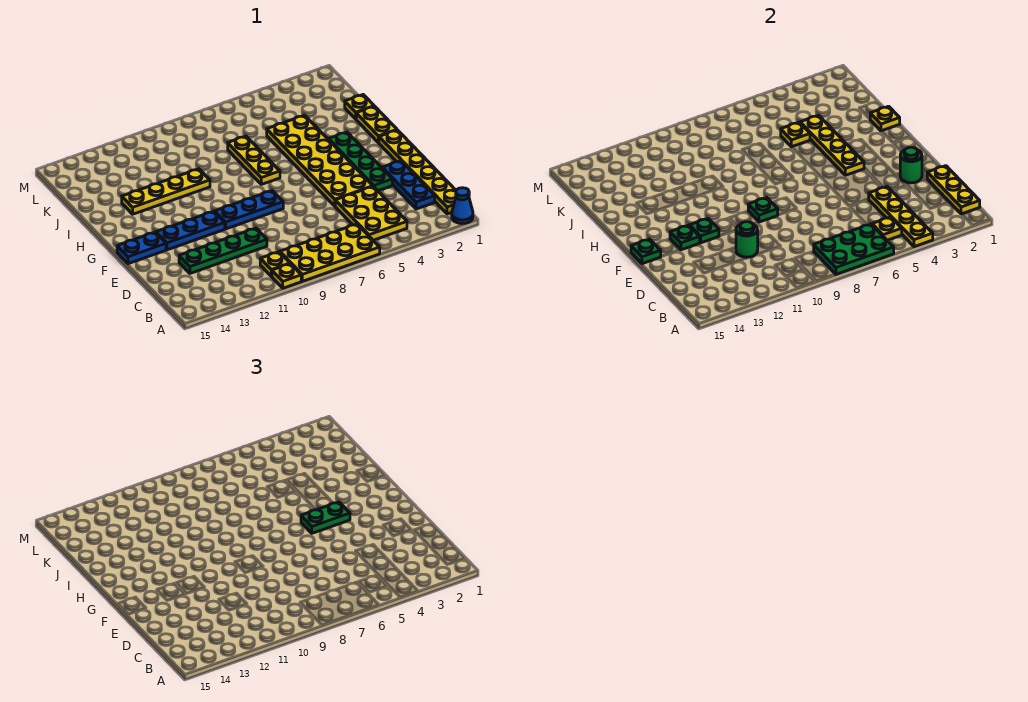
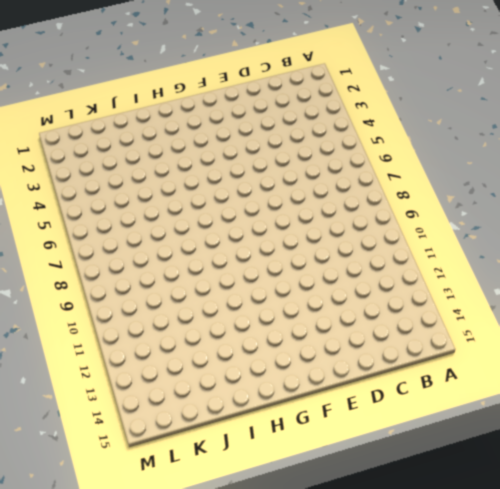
none -> blue 1x1 cone [452,188,473,224]
none -> yellow 2x4 plate [280,224,380,281]
none -> yellow 1x1 plate [272,264,301,288]
none -> yellow 1x6 plate [379,130,456,214]

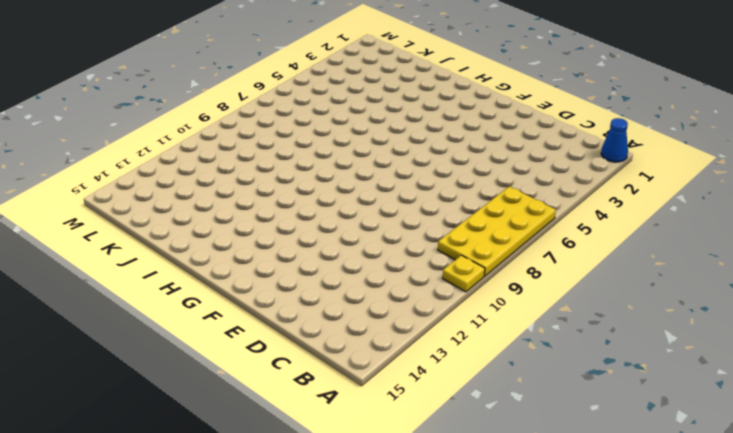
none -> yellow 1x6 plate [379,130,456,214]
none -> yellow 2x3 plate [335,187,407,240]
none -> yellow 1x1 plate [260,252,290,276]
none -> blue 1x3 plate [382,161,435,209]

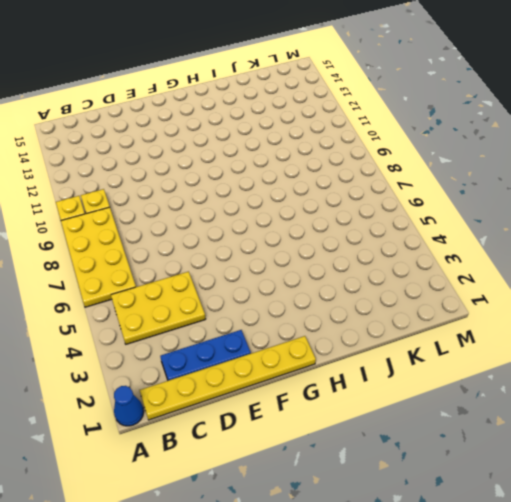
none -> green 1x4 plate [179,228,267,273]
none -> green 1x4 plate [329,132,392,191]
none -> yellow 2x6 plate [267,115,373,206]
none -> blue 1x3 plate [215,191,283,229]

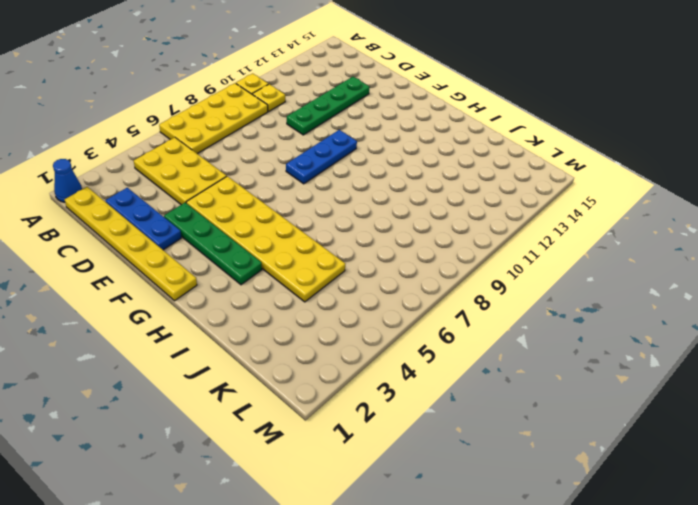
none -> blue 1x3 plate [156,211,225,250]
none -> blue 1x2 plate [117,232,166,264]
none -> yellow 1x2 plate [356,106,397,143]
none -> yellow 1x3 plate [228,136,280,184]

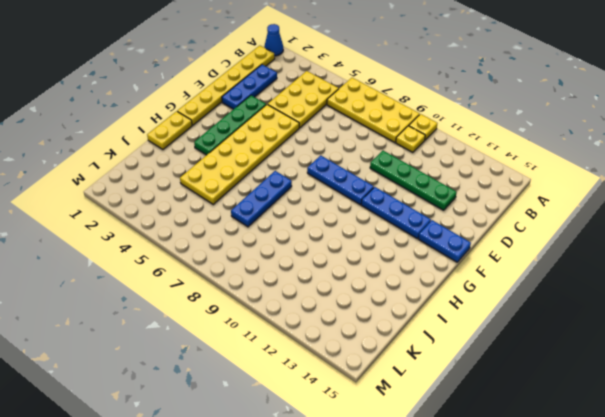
blue 1x3 plate [231,171,292,227] -> yellow 1x3 plate [228,136,280,184]
none -> yellow 1x4 plate [122,169,210,214]
none -> yellow 1x1 plate [345,95,374,119]
none -> yellow 1x4 plate [869,187,933,247]
none -> green 2x3 plate [814,224,894,274]

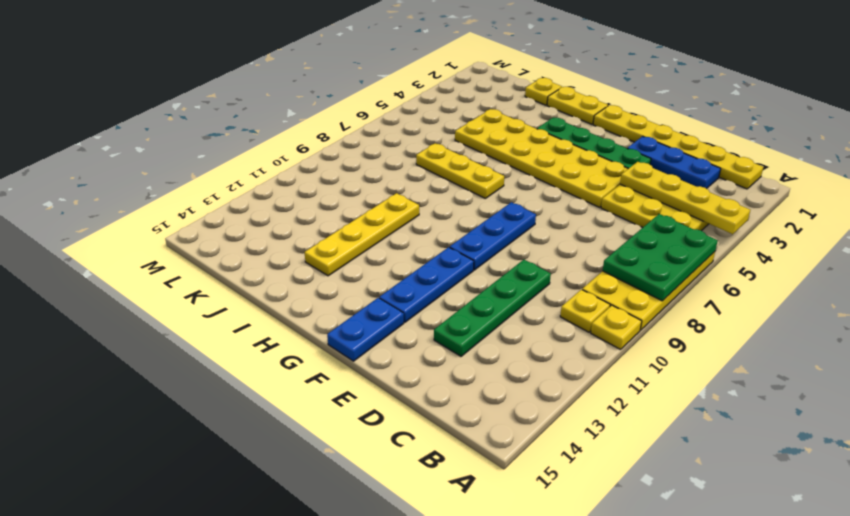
none -> blue 1x1 cone [452,188,473,224]
none -> yellow 1x3 plate [927,166,980,214]
none -> yellow 1x1 plate [872,217,902,240]
none -> green 1x1 round brick [736,222,758,257]

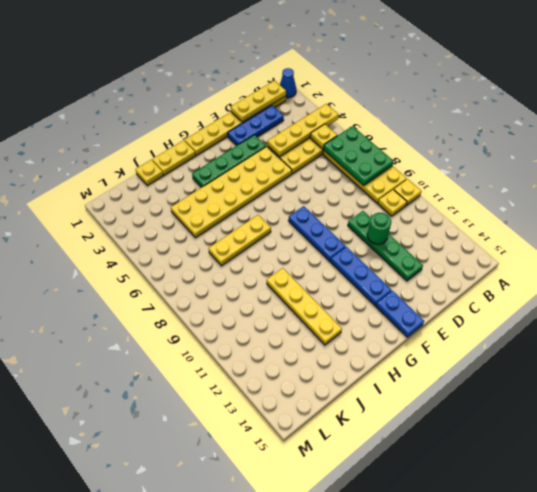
none -> green 1x1 round brick [900,147,922,183]
none -> green 1x1 plate [748,197,778,222]
none -> green 1x1 plate [690,218,719,243]
none -> green 1x1 plate [670,225,700,250]

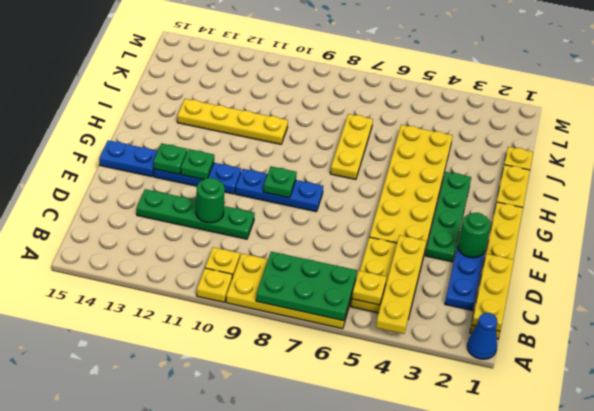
none -> green 1x1 plate [631,239,661,264]
none -> yellow 1x4 plate [800,115,864,175]
none -> yellow 1x1 plate [870,106,900,131]
none -> yellow 1x1 plate [781,122,810,147]

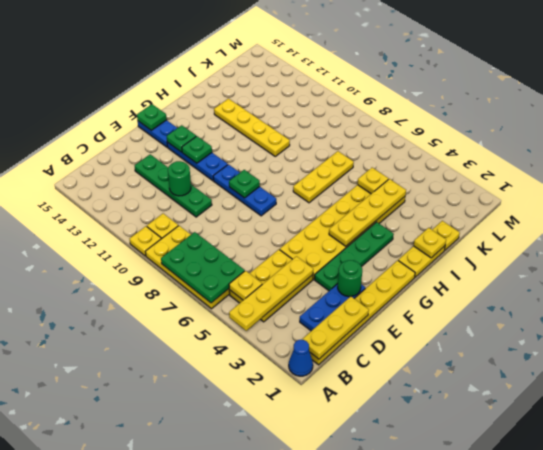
none -> green 1x2 plate [301,502,350,533]

